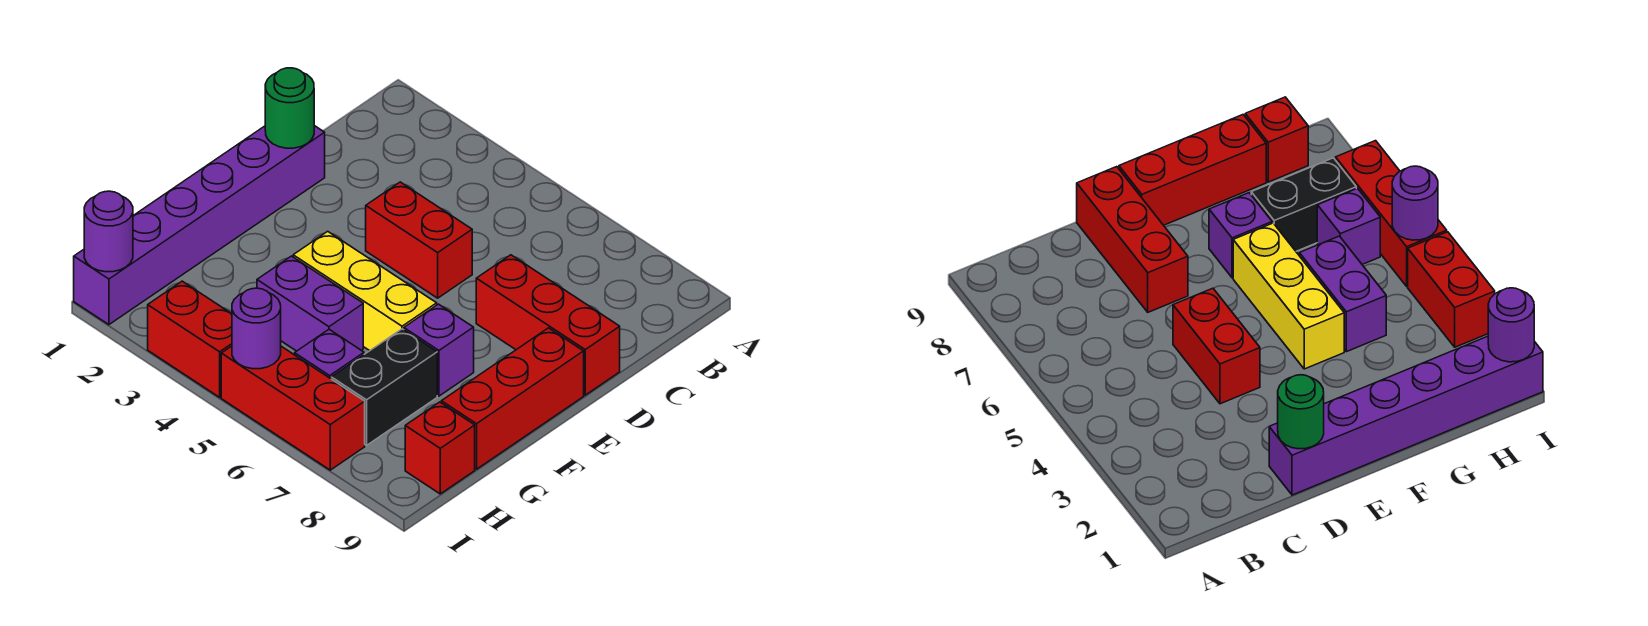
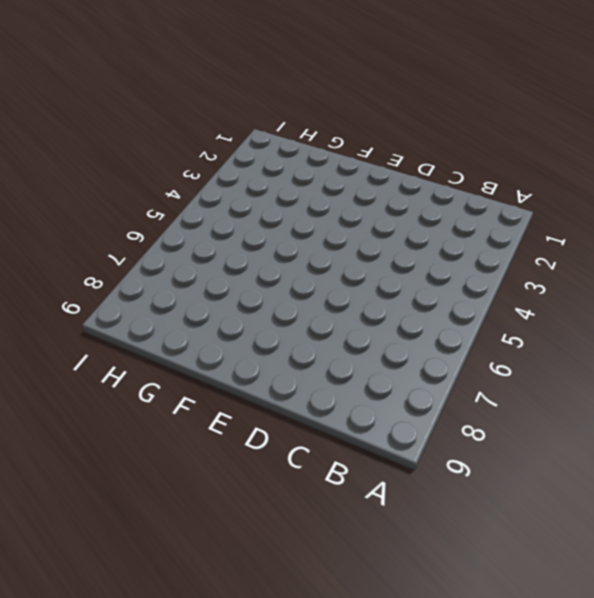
none -> purple 1x6 brick [74,126,325,325]
none -> red 1x2 brick [366,182,472,298]
none -> red 1x3 brick [476,255,620,395]

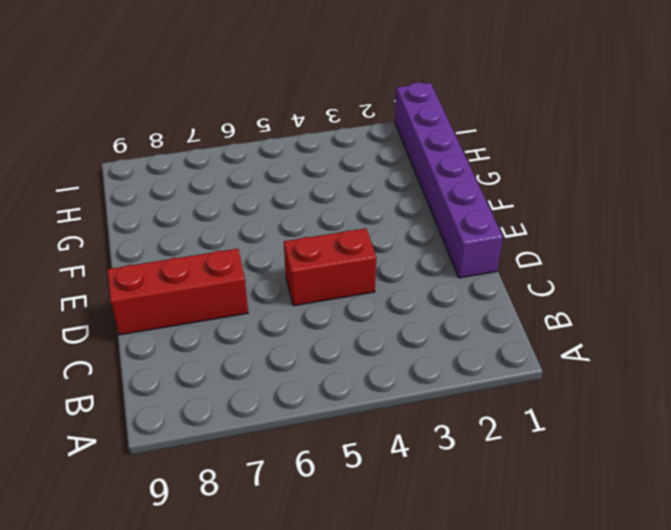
none -> red 1x3 brick [441,328,584,469]
none -> yellow 1x3 brick [293,231,437,351]
none -> purple 1x1 brick [404,304,474,396]

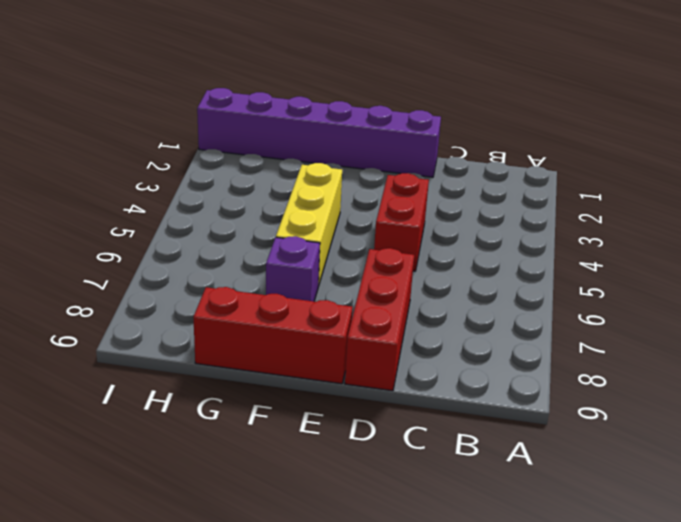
none -> purple 1x2 brick [257,256,363,351]
none -> black 1x2 brick [331,329,437,445]
none -> purple 1x1 brick [295,329,364,379]

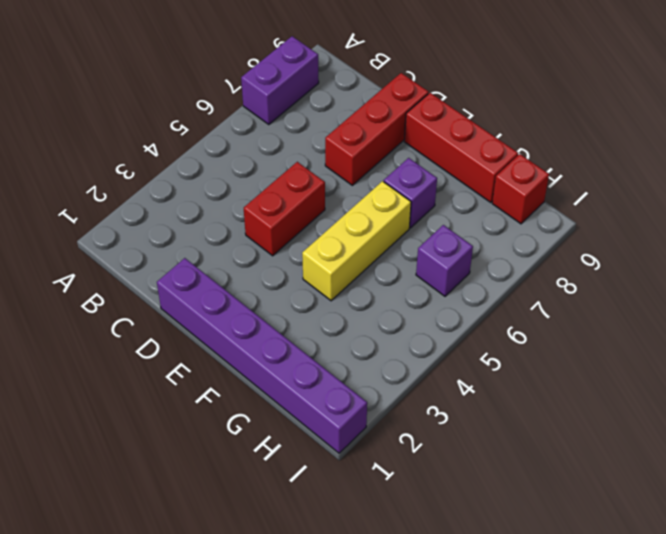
purple 1x2 brick [241,36,319,125] -> purple 1x2 brick moved to [257,256,363,351]
none -> black 1x2 brick [331,329,437,445]
none -> red 1x2 brick [148,281,232,397]
none -> red 1x3 brick [221,346,365,470]

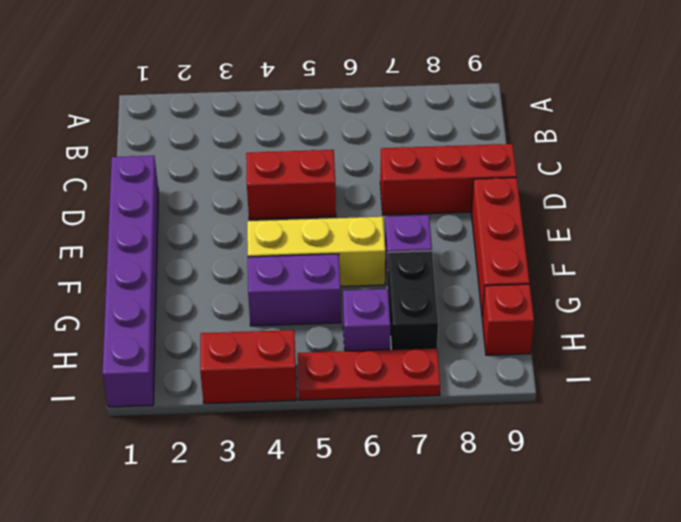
red 1x3 plate [298,348,440,400] -> red 1x3 brick [221,346,365,470]
none -> green 1x1 round brick [265,68,314,148]
none -> purple 1x1 round brick [84,191,133,272]
none -> purple 1x1 round brick [232,288,281,369]

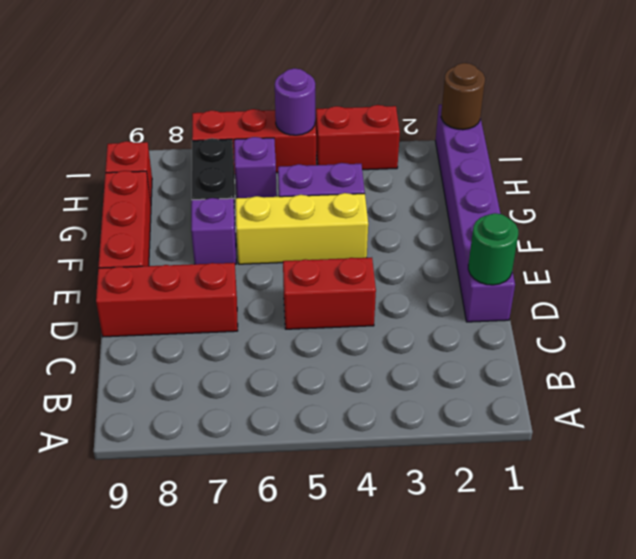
brown 1x1 round brick [441,63,485,130] -> purple 1x1 round brick [84,191,133,272]

